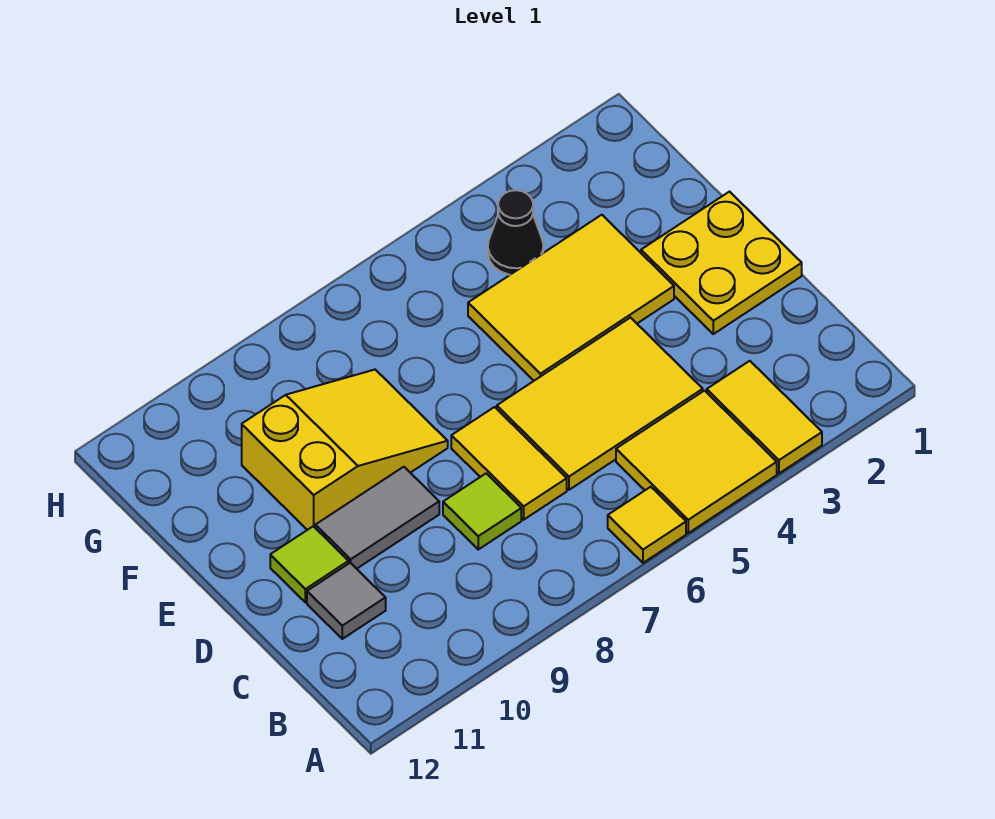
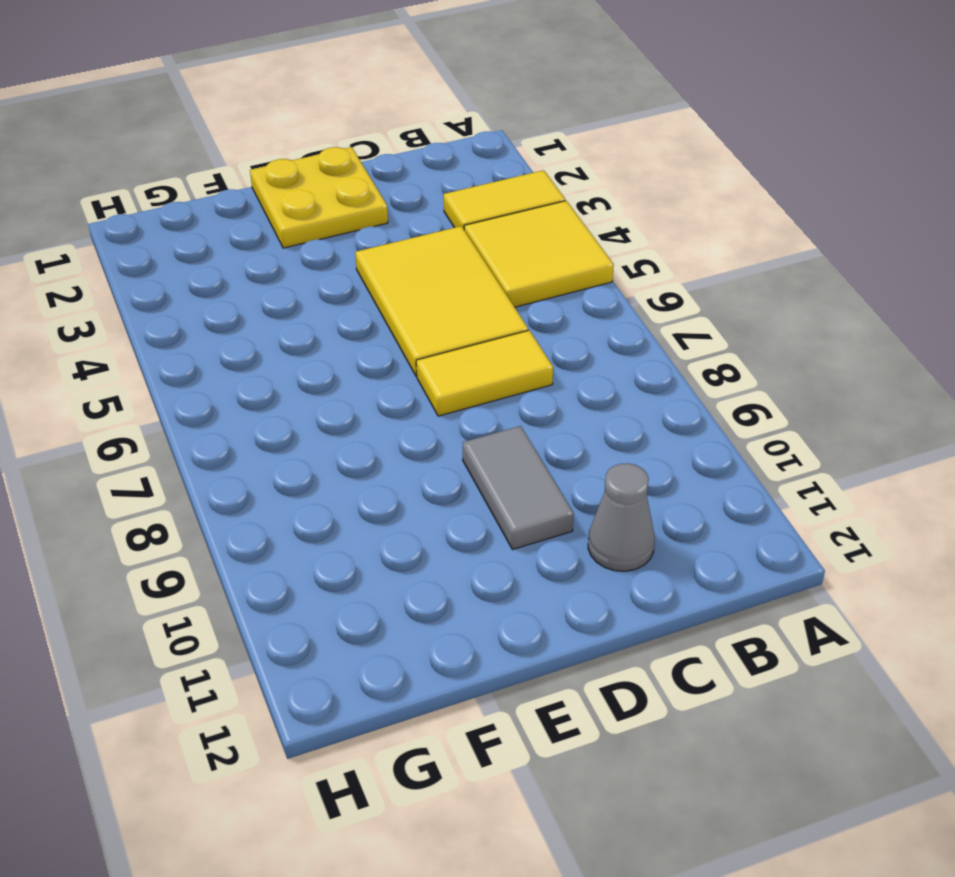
grey 1x1 cone [588,463,655,571] -> grey 1x1 tile [307,563,386,639]
none -> yellow 1x1 tile [608,487,686,563]
none -> lime 1x1 tile [443,473,521,549]
none -> lime 1x1 tile [270,526,349,602]

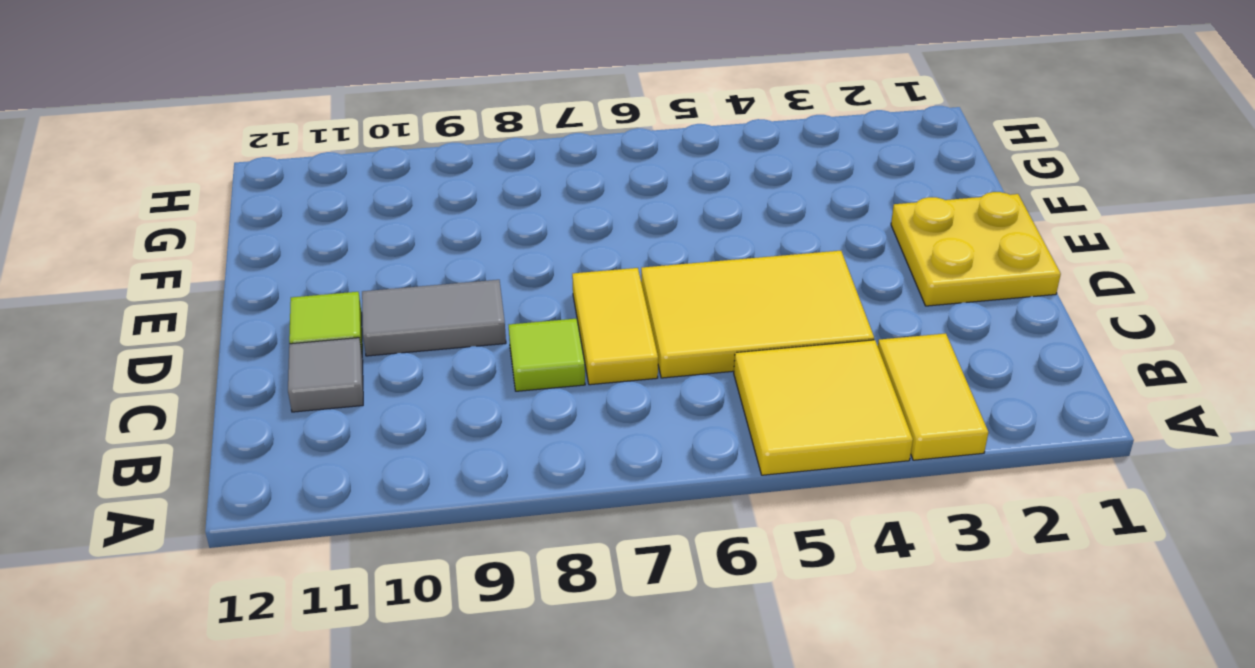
none -> yellow 1x1 tile [608,487,686,563]
none -> yellow 2x3 tile [468,215,674,381]
none -> yellow 2x3 slope [242,370,448,530]

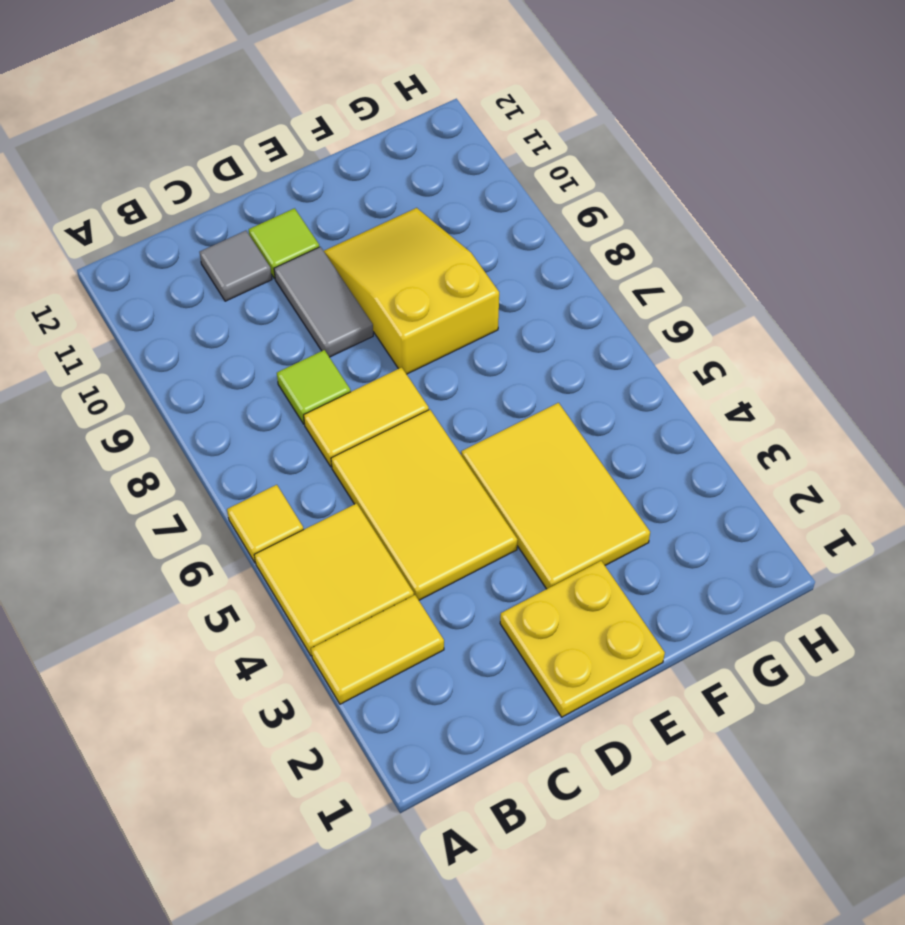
yellow 2x3 slope [324,208,499,374] -> yellow 2x3 slope turned to [242,370,448,530]
none -> black 1x1 cone [488,190,543,275]

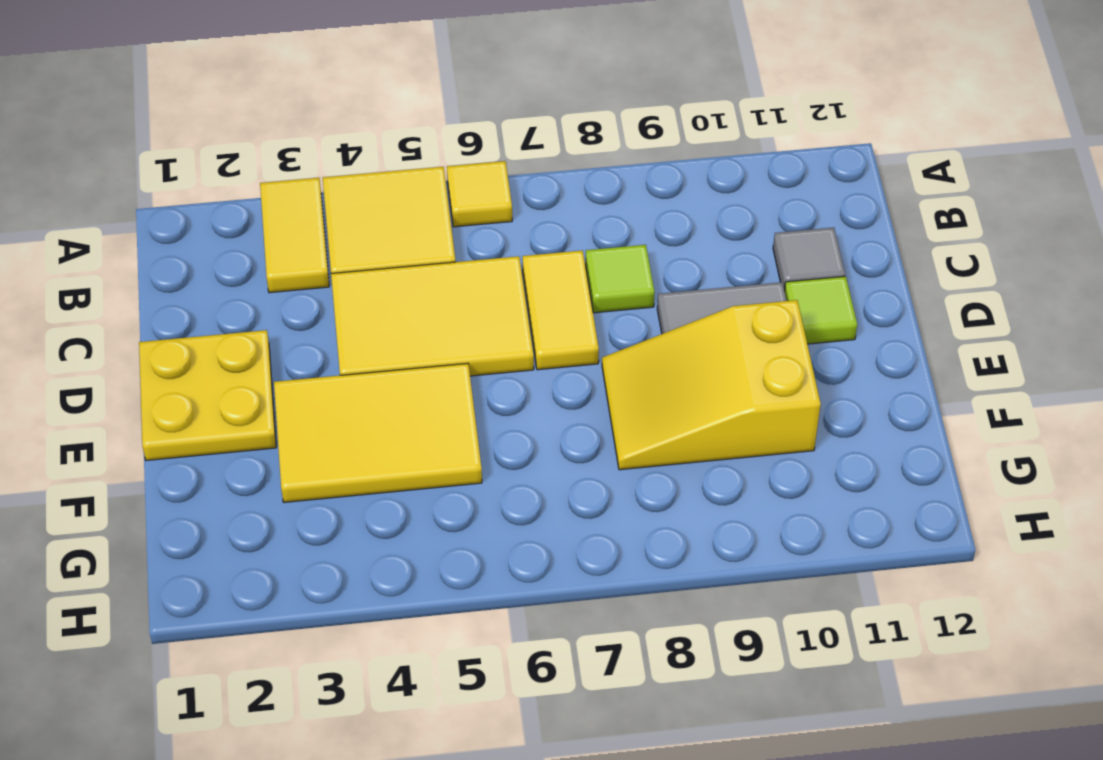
none -> black 1x1 cone [488,190,543,275]

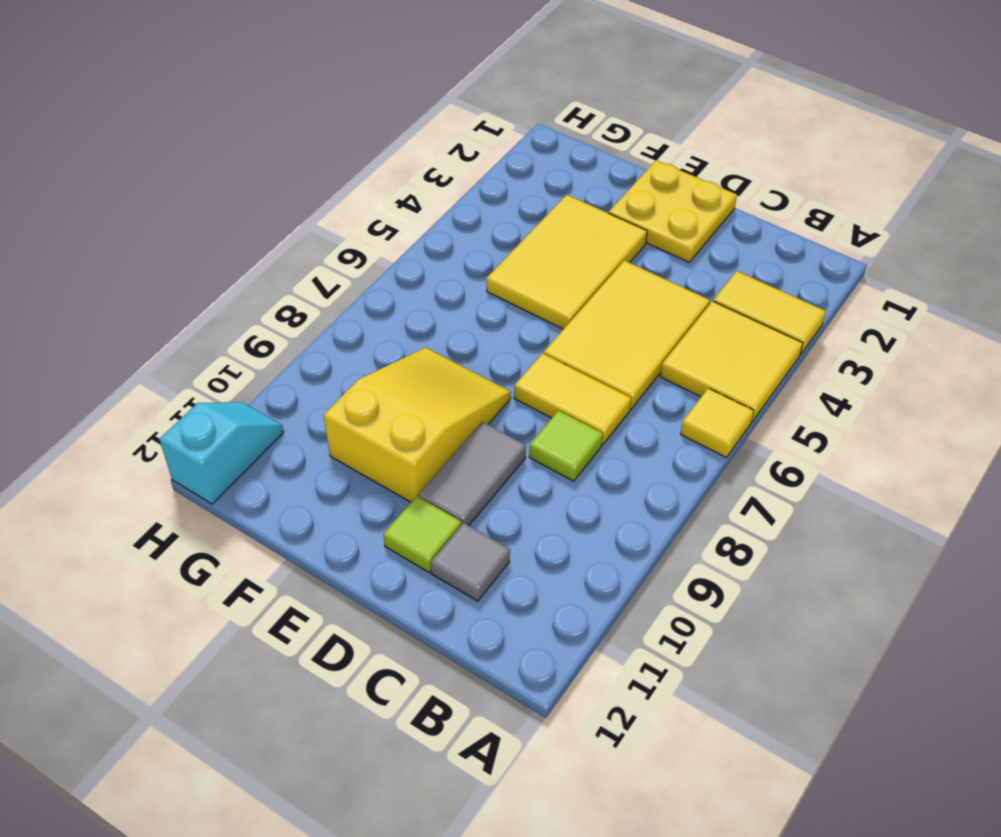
cyan 1x2 slope [159,402,284,504] -> none
none -> black 1x1 cone [488,190,543,275]

